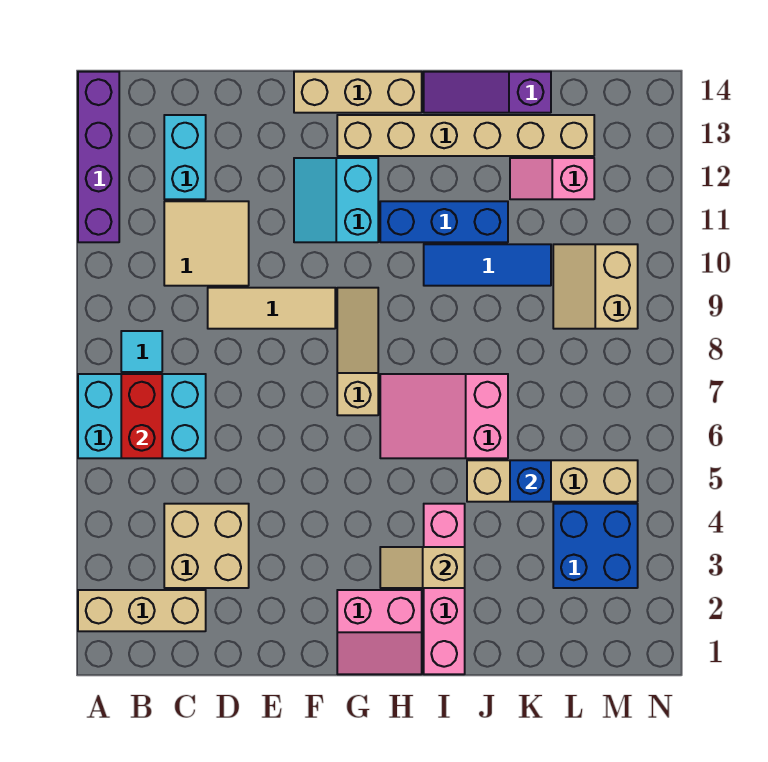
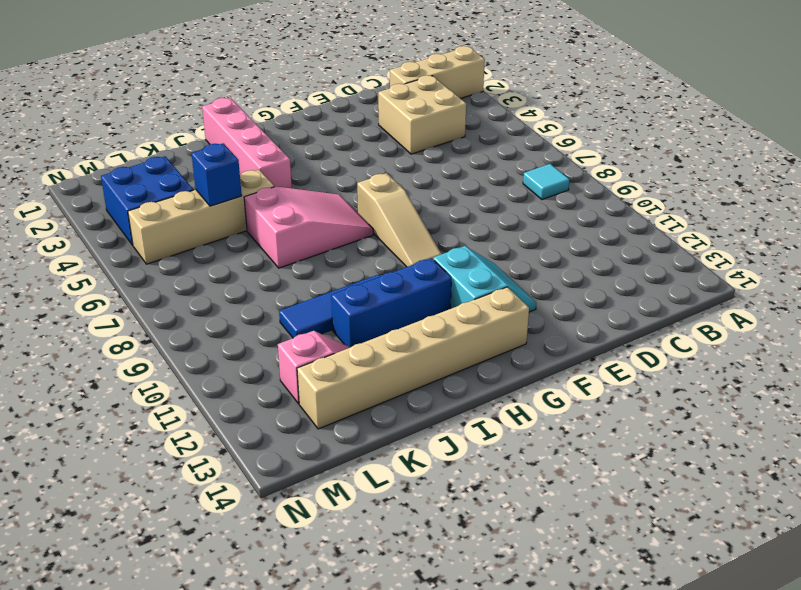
none -> cyan 2x3 brick [78,374,206,458]
none -> purple 1x4 brick [78,72,119,242]
none -> tan 2x2 tile [164,201,249,286]

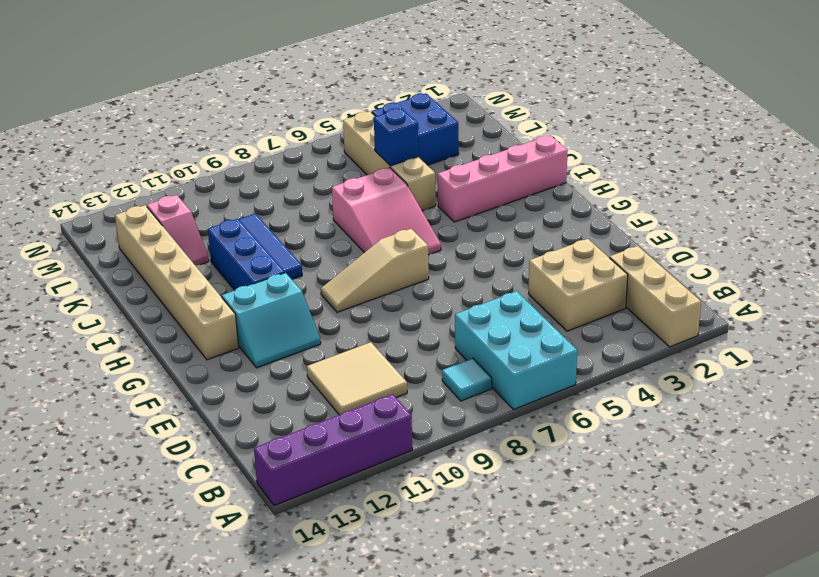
none -> cyan 1x2 brick [164,115,206,199]
none -> tan 1x3 tile [208,288,335,329]
none -> tan 1x3 brick [294,72,422,113]

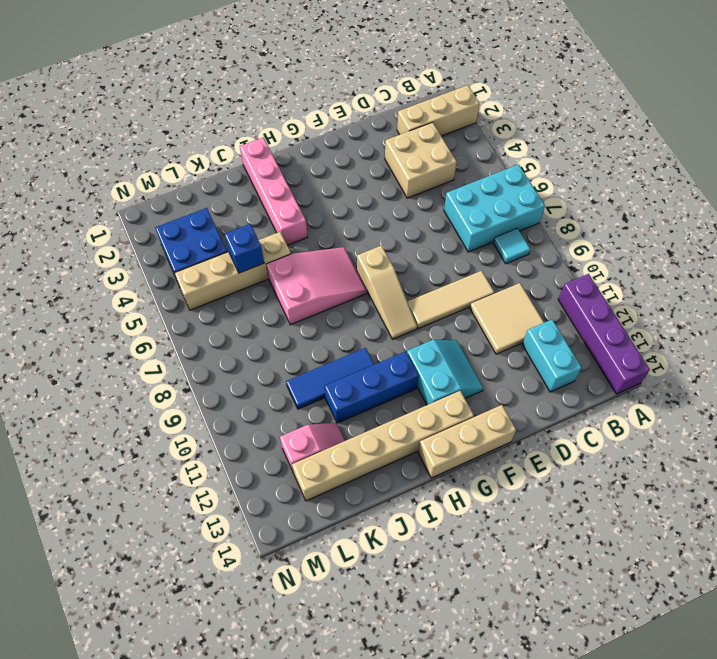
none -> pink 2x2 slope [337,590,422,674]
none -> purple 1x3 slope [424,72,551,113]
none -> tan 2x2 slope [553,244,638,329]

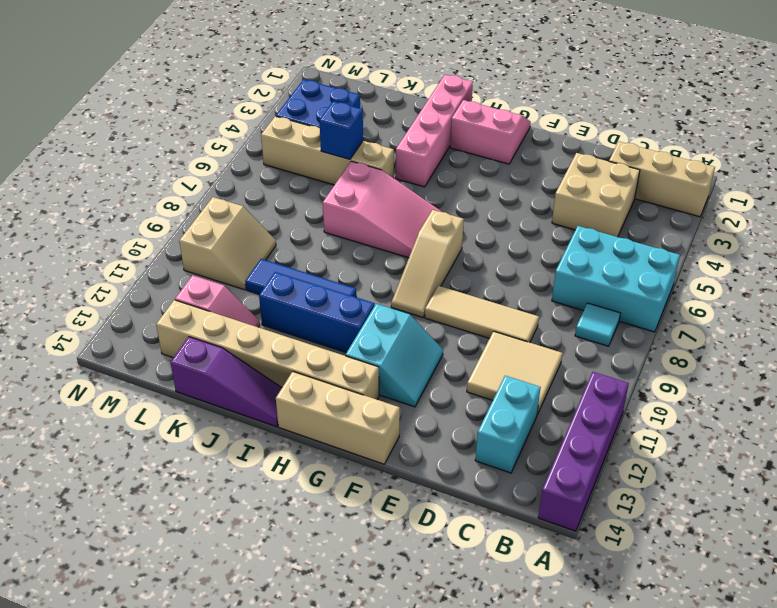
none -> red 1x2 brick [121,374,162,458]
none -> tan 1x2 slope [380,547,465,588]

